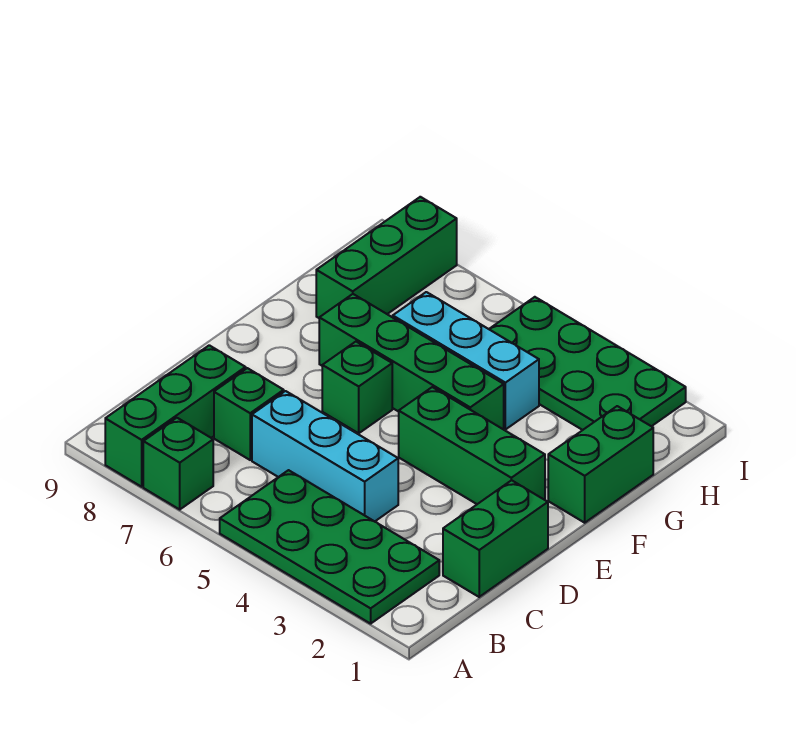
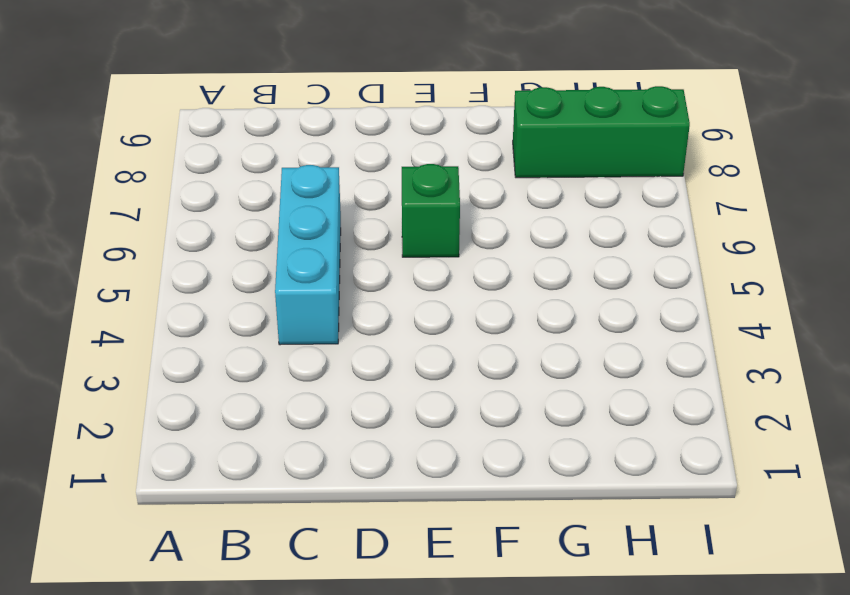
none -> green 2x4 plate [220,470,439,624]
none -> green 1x1 brick [143,418,213,509]
none -> green 1x3 brick [105,345,246,487]

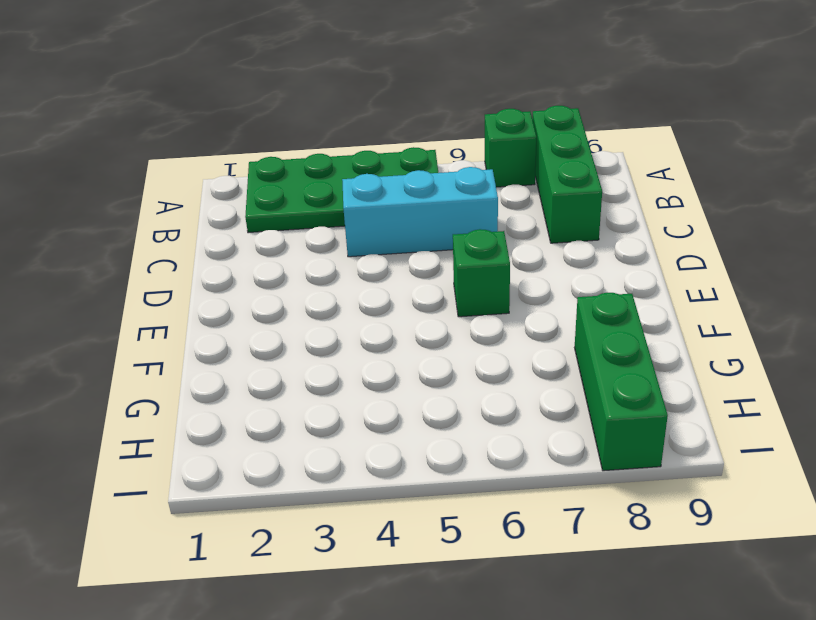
none -> green 1x2 brick [443,480,548,597]
none -> green 1x1 brick [214,368,284,460]
none -> green 1x3 brick [399,387,545,504]

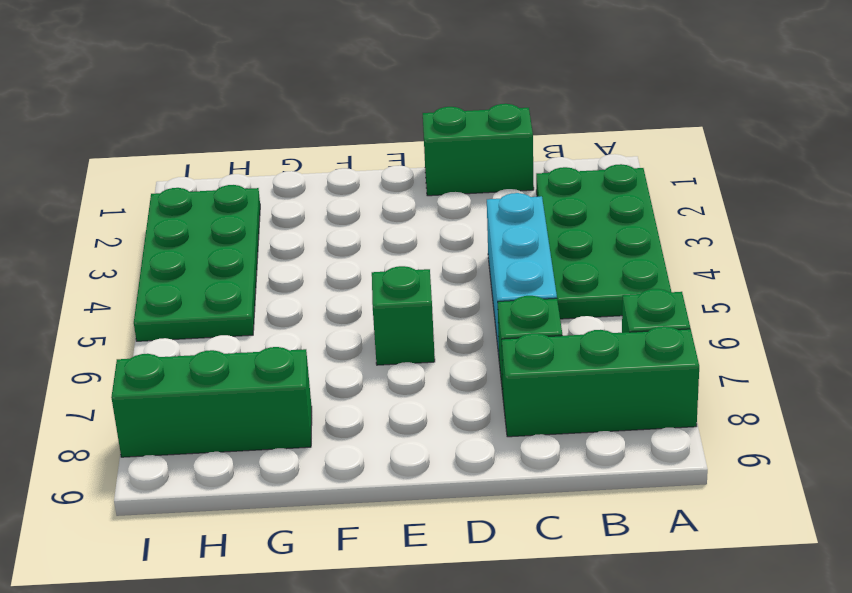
none -> green 1x3 brick [399,387,545,504]
none -> green 1x2 brick [548,406,653,523]
none -> green 1x4 brick [319,294,504,429]

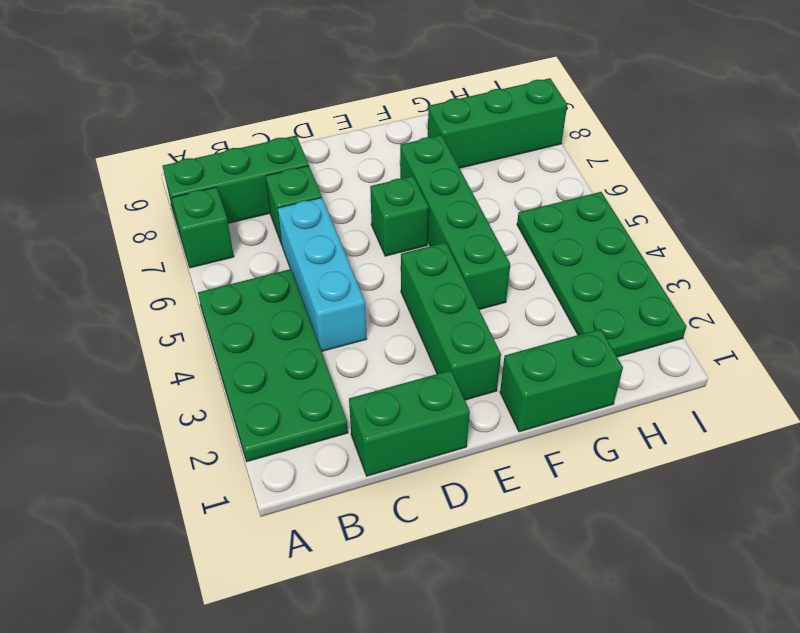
none -> cyan 1x3 brick [393,292,539,429]

